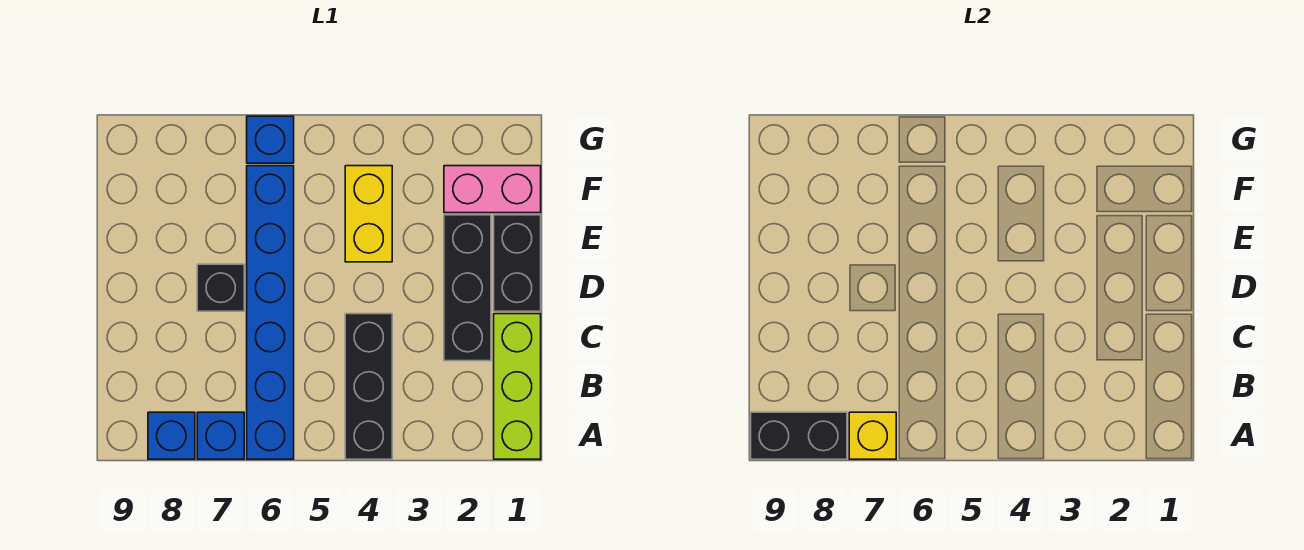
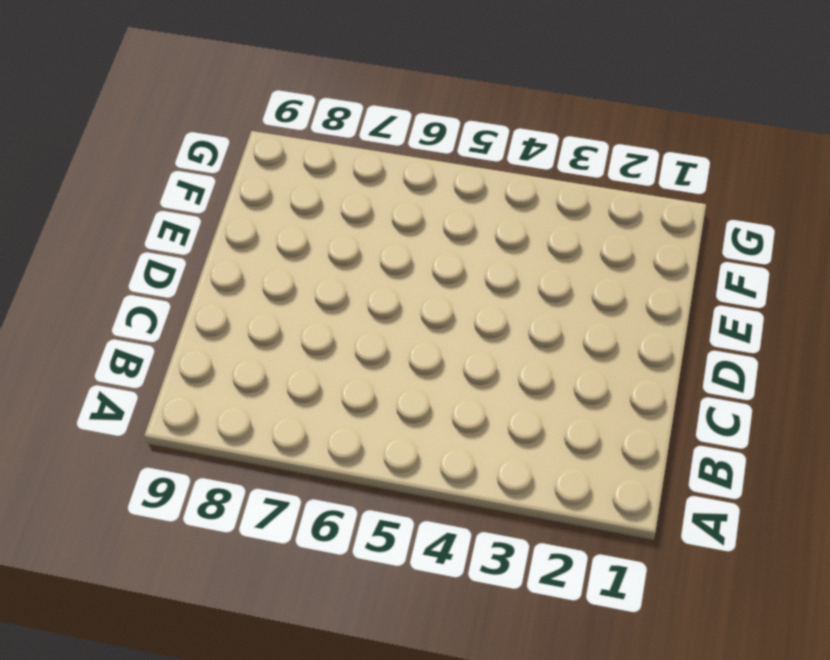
none -> lime 1x3 brick [494,314,541,459]
none -> black 1x3 brick [345,314,392,459]
none -> blue 1x6 brick [247,166,294,459]

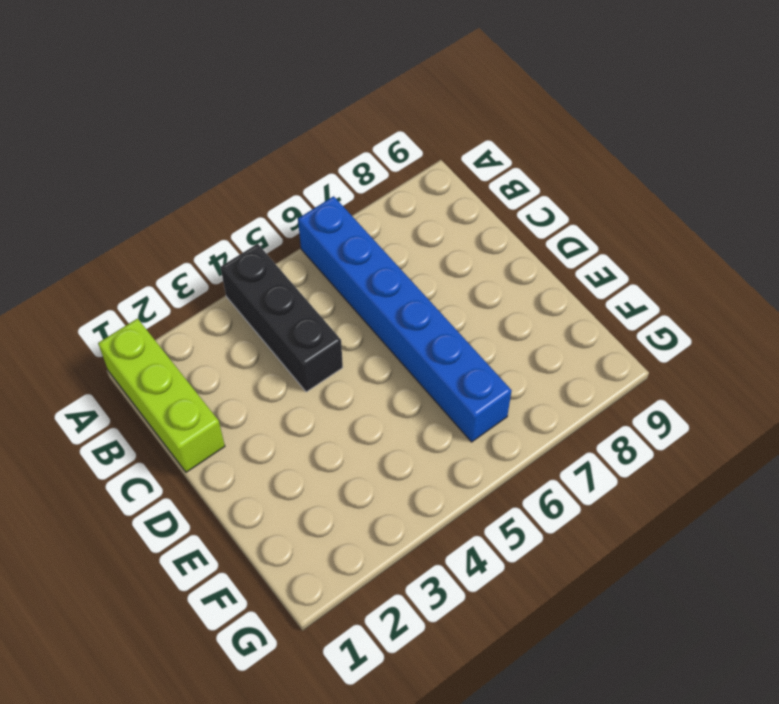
none -> blue 1x1 brick [197,412,244,459]
none -> blue 1x1 brick [148,412,195,459]
none -> black 1x3 brick [444,215,491,361]

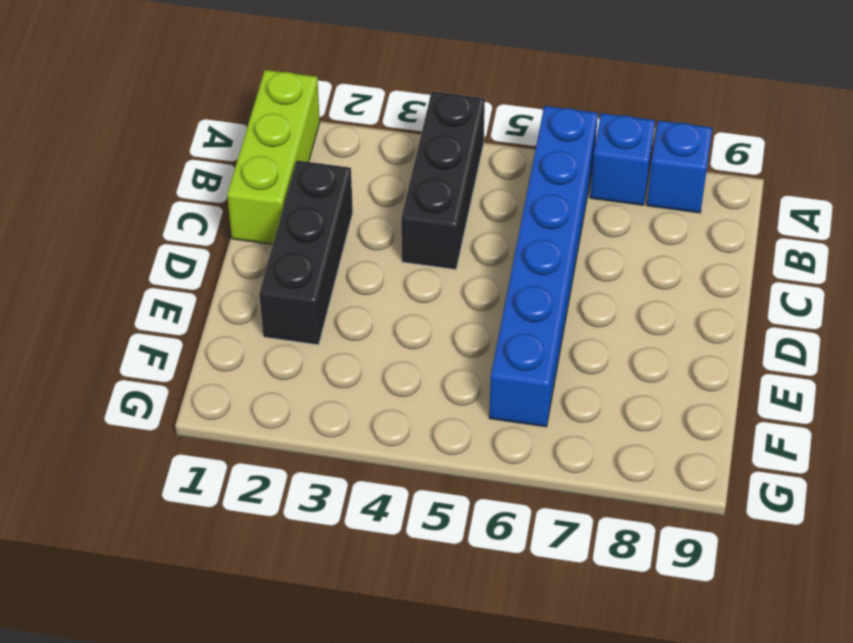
none -> black 1x2 brick [494,215,541,311]
none -> black 1x1 brick [197,264,244,311]
none -> yellow 1x2 brick [345,166,392,262]

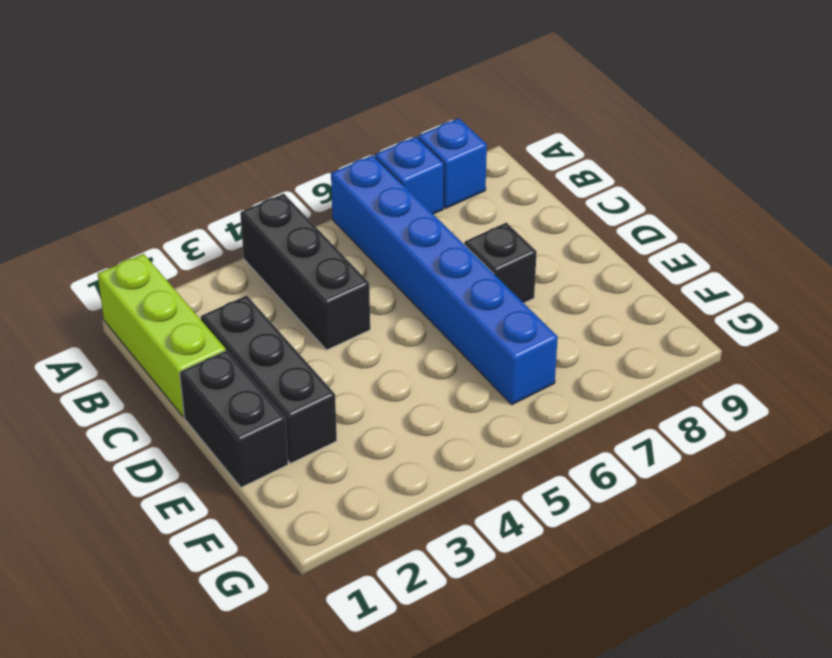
none -> yellow 1x2 brick [345,166,392,262]
none -> pink 1x2 brick [444,166,541,213]
none -> blue 1x1 brick [247,116,294,163]

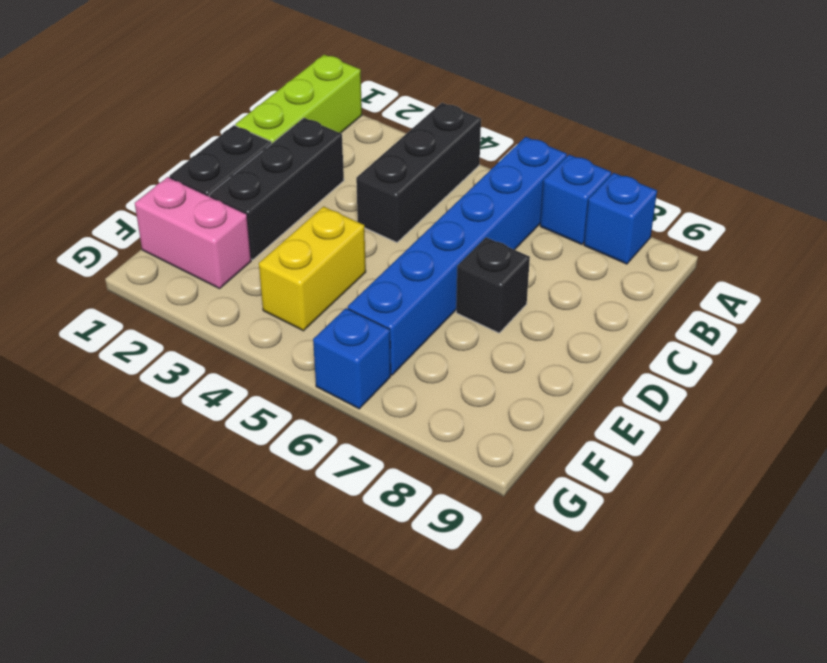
none -> yellow 1x1 brick [849,412,896,459]
none -> black 1x2 brick [751,412,847,459]

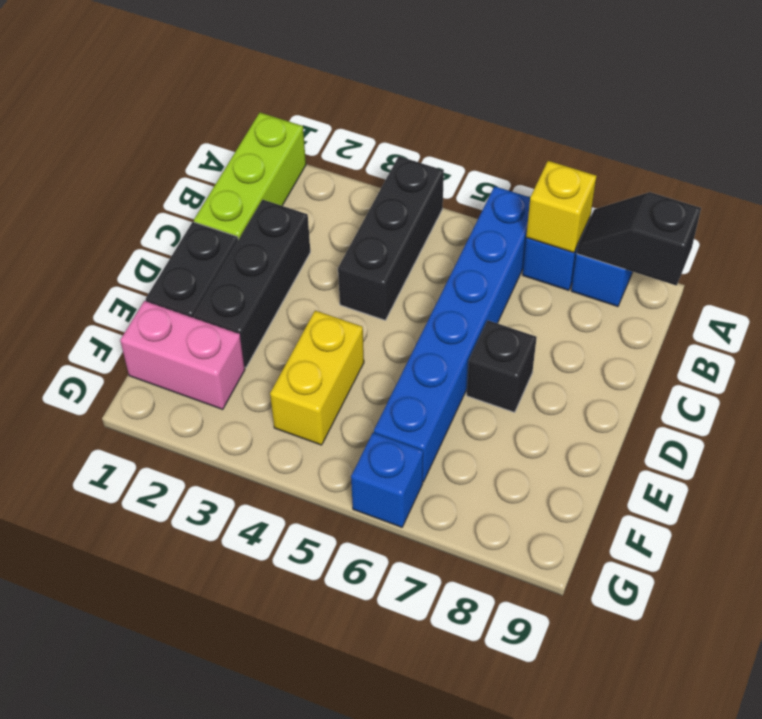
black 1x2 slope [577,192,701,286] -> black 1x2 brick [751,412,847,459]

